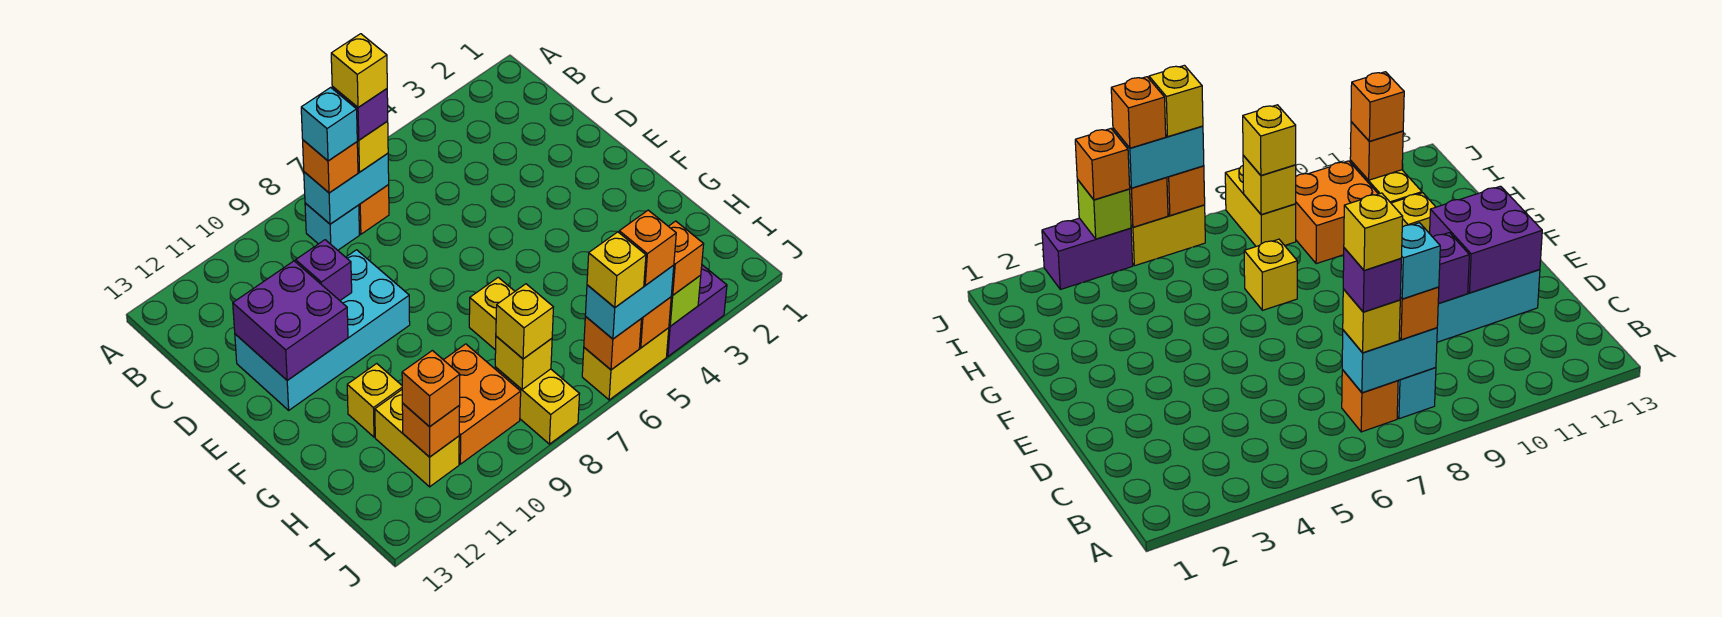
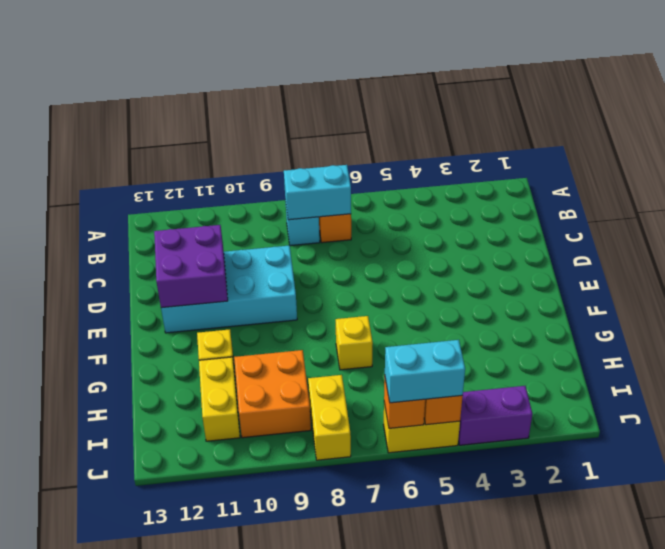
none -> purple 1x1 brick [296,240,352,300]
none -> yellow 1x1 brick [495,336,552,390]
none -> orange 1x1 brick [402,403,460,457]

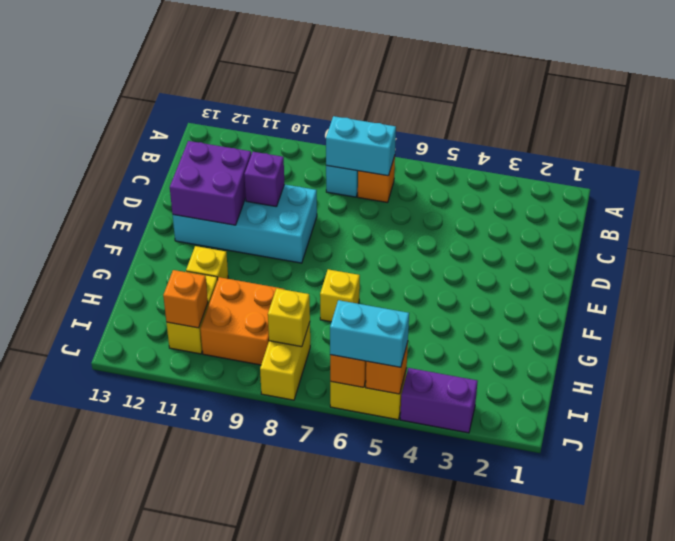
none -> lime 1x1 brick [669,275,701,326]
none -> yellow 1x1 brick [357,121,388,172]
none -> orange 1x1 brick [303,140,358,193]

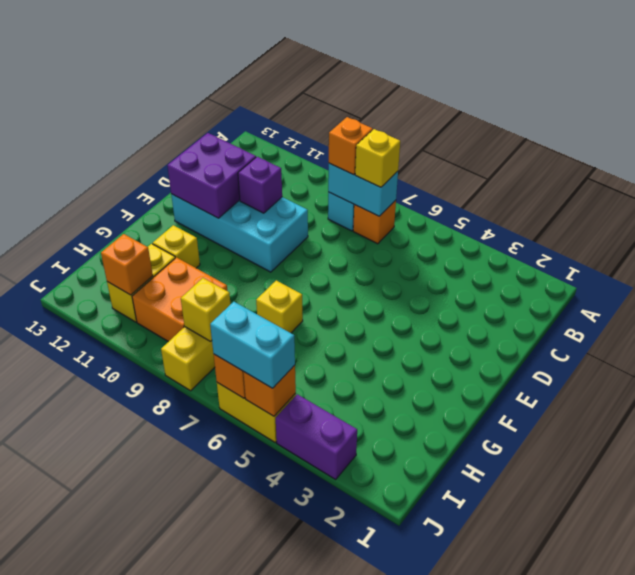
none -> lime 1x1 brick [669,275,701,326]
none -> yellow 1x1 brick [496,284,553,359]
none -> orange 1x1 brick [402,351,460,427]

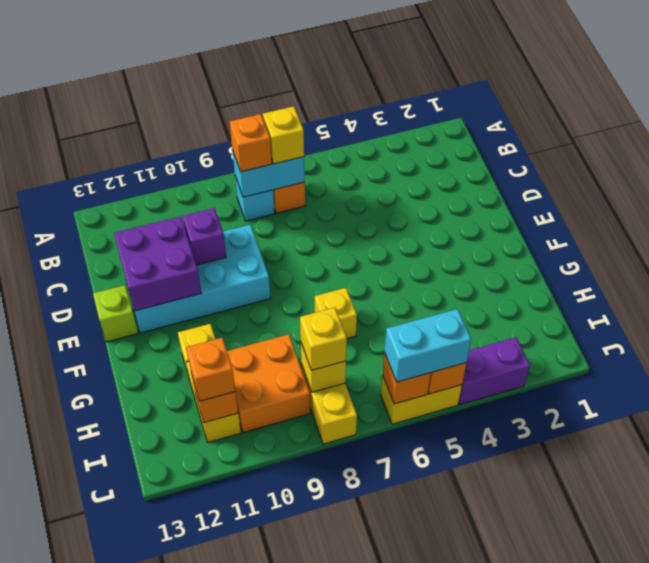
lime 1x1 brick [93,285,138,342] -> lime 1x1 brick moved to [669,275,701,326]
none -> orange 1x1 brick [669,221,704,295]
none -> purple 1x1 brick [332,87,388,140]
none -> cyan 1x1 brick [301,87,357,161]

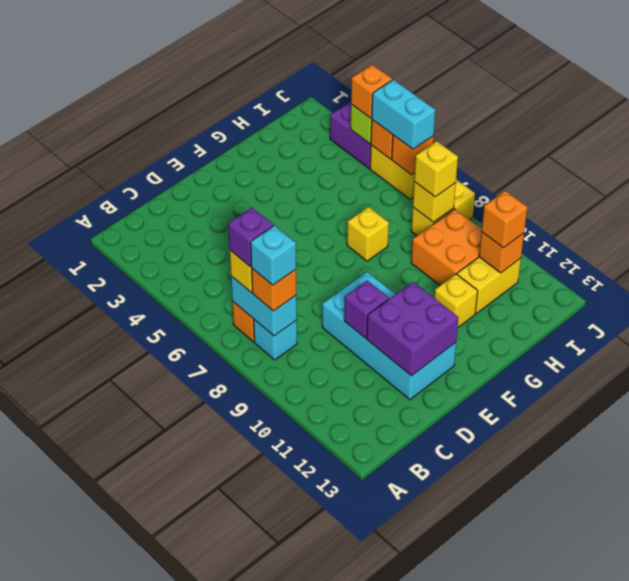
none -> orange 1x1 brick [619,210,676,285]
none -> yellow 1x1 brick [587,232,646,307]
none -> yellow 1x1 brick [331,34,387,107]

